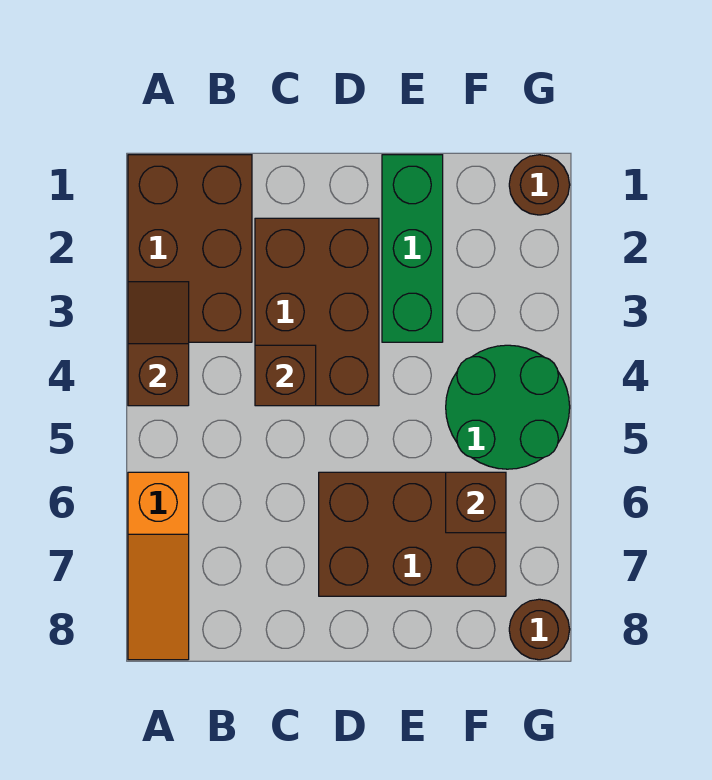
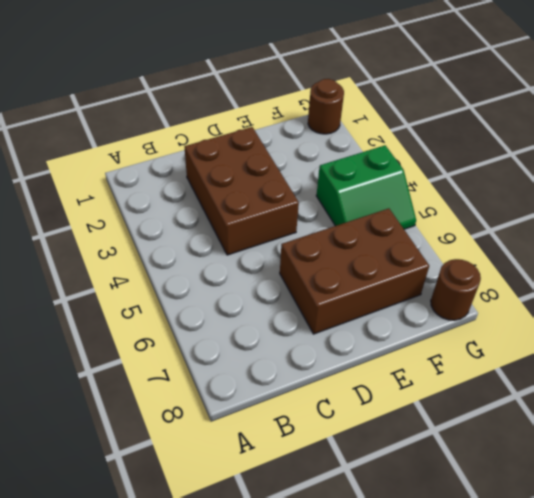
green 2x2 slope [316,146,416,229] -> green 2x2 round brick [446,345,570,469]
none -> brown 2x3 brick [128,155,252,342]
none -> orange 1x3 slope [128,472,189,660]

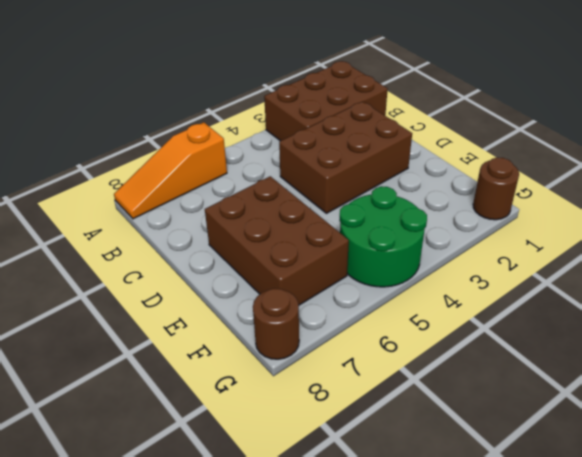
none -> green 1x3 brick [382,155,443,342]
none -> brown 1x2 slope [128,282,189,406]

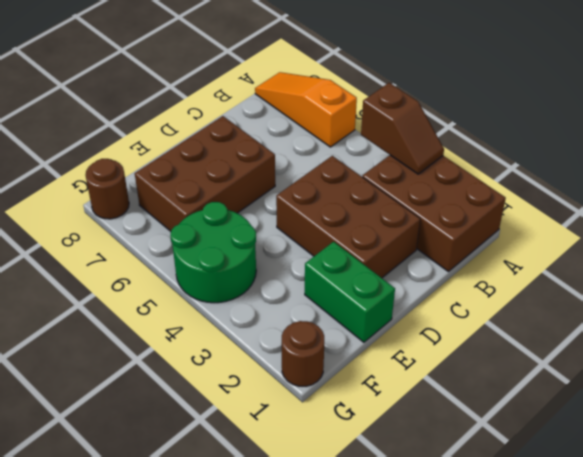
green 1x2 brick [305,242,395,342] -> green 1x3 brick [382,155,443,342]
none -> brown 1x1 brick [255,345,316,406]
none -> brown 1x1 brick [446,472,506,533]

